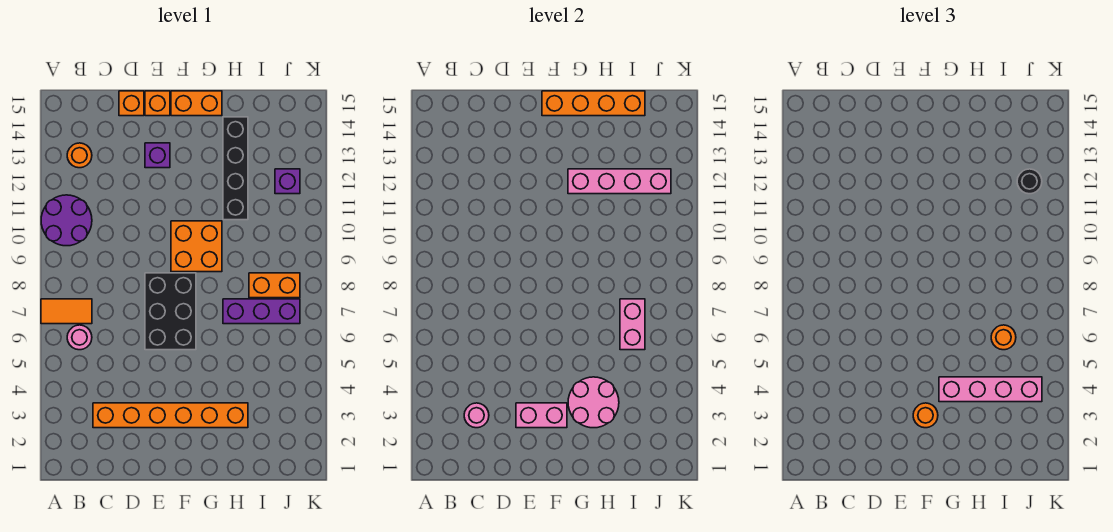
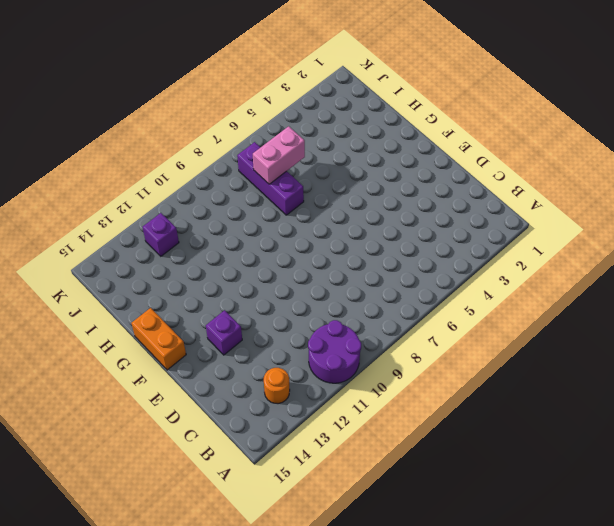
none -> orange 1x2 tile [41,299,92,324]
none -> pink 1x1 round brick [67,325,92,350]
none -> orange 1x6 brick [93,403,248,428]

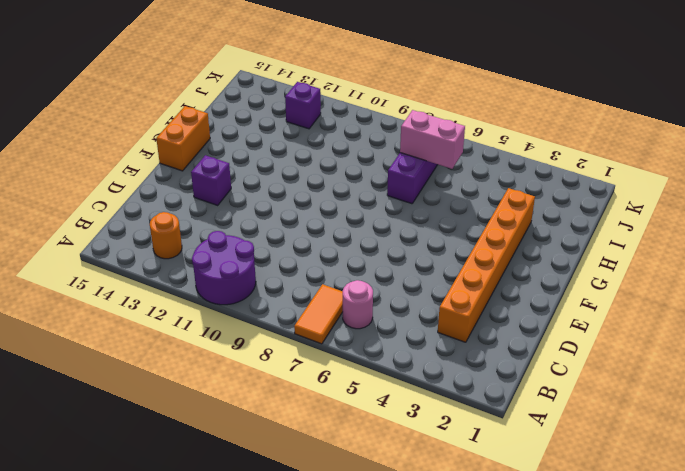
none -> orange 1x1 brick [119,91,144,116]
none -> black 2x3 brick [145,273,196,350]
none -> orange 1x1 brick [145,91,170,116]

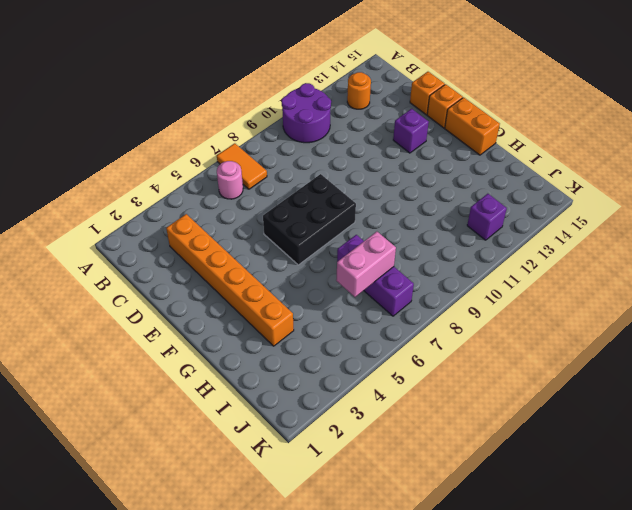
none -> orange 2x2 brick [171,221,222,272]
none -> black 1x4 brick [223,117,248,220]
none -> orange 1x2 brick [249,273,300,298]

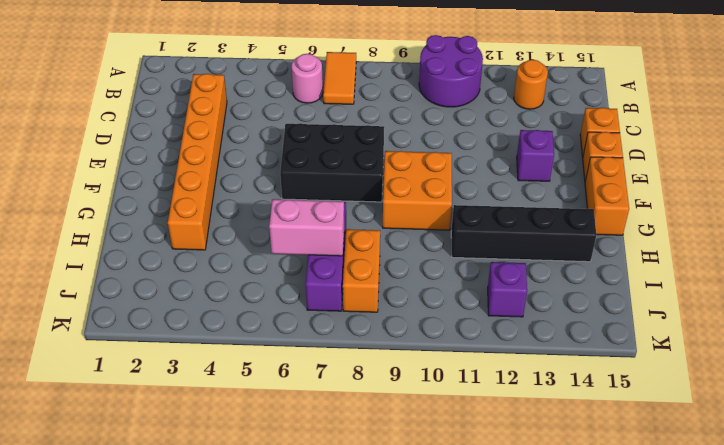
none -> pink 1x1 round brick [464,403,489,428]
none -> pink 1x2 brick [516,403,567,428]
none -> orange 1x4 brick [542,91,645,116]

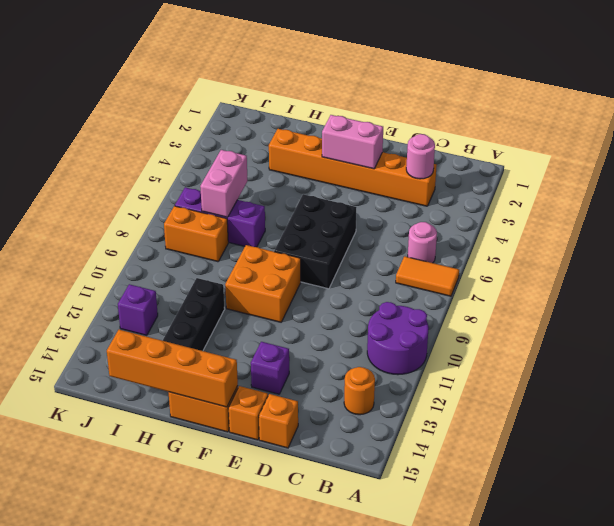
none -> pink 2x2 round brick [568,377,619,428]
none -> pink 1x4 brick [568,169,671,194]
none -> orange 1x1 round brick [913,403,938,428]

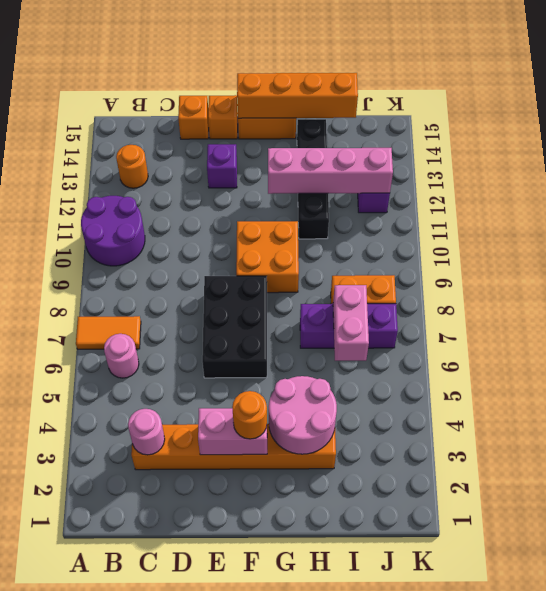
none -> pink 1x4 brick [939,377,1042,402]
none -> orange 1x1 round brick [991,325,1016,350]
none -> black 1x1 round brick [1017,169,1042,194]

